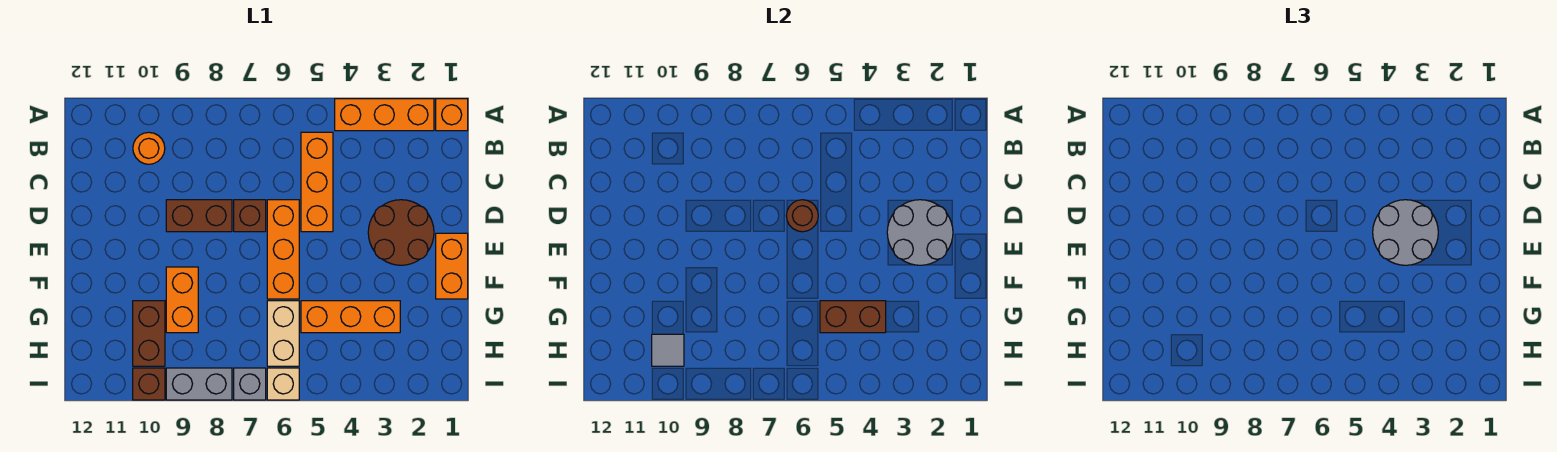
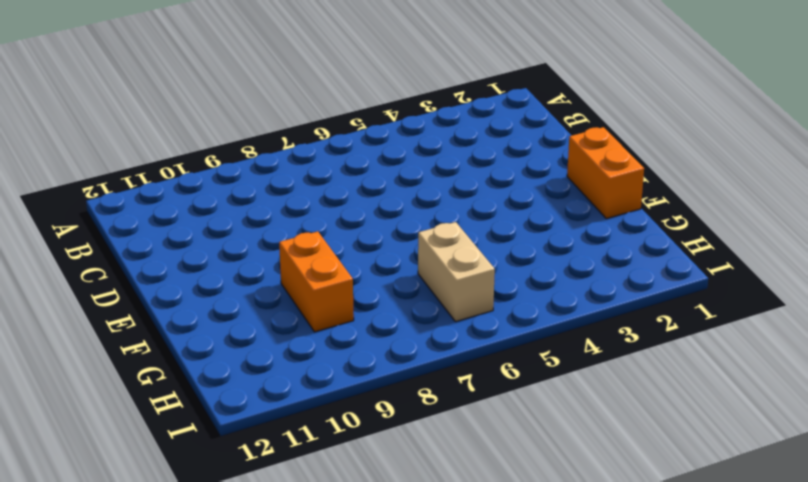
none -> orange 1x1 brick [436,99,468,131]
none -> orange 1x3 brick [335,99,434,131]
none -> orange 1x3 brick [301,132,333,232]

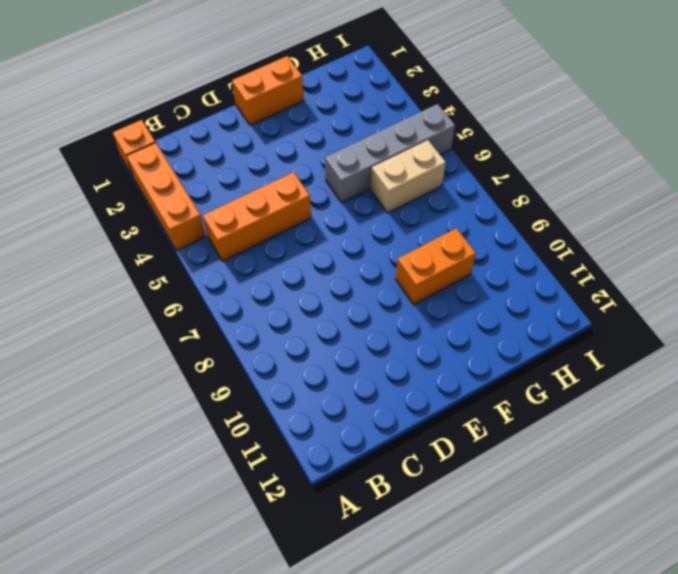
grey 1x4 brick [325,104,455,203] -> orange 1x3 brick [301,301,400,333]
none -> orange 1x1 round brick [133,132,165,164]
none -> brown 2x2 round brick [368,200,434,265]
none -> orange 1x3 brick [267,200,299,299]

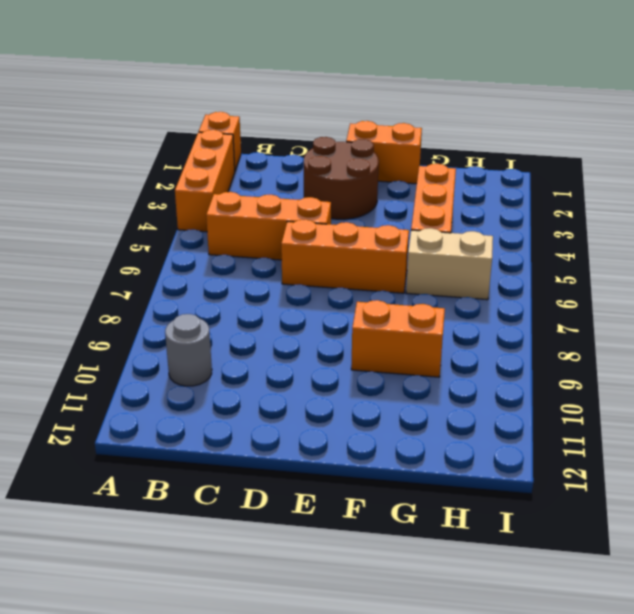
grey 1x1 round brick [165,314,212,386] -> orange 1x1 round brick [133,132,165,164]
none -> brown 1x1 brick [234,200,266,232]
none -> brown 1x2 brick [166,200,232,232]
none -> brown 1x2 brick [133,301,165,366]

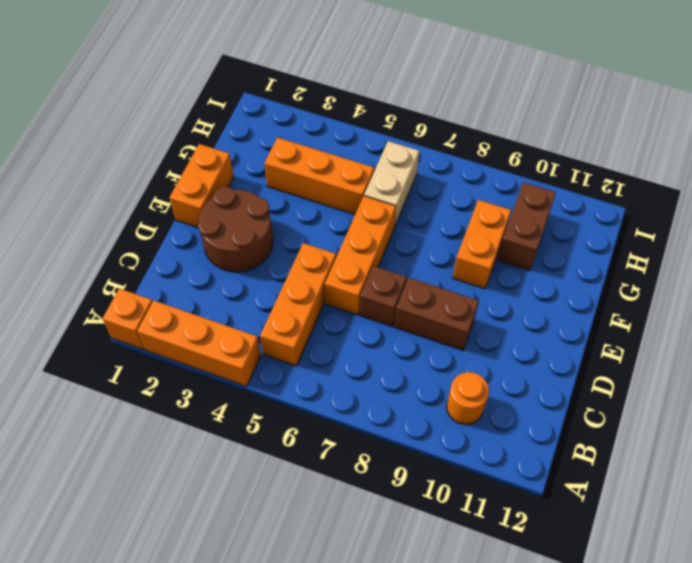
none -> tan 1x1 brick [267,368,299,400]
none -> grey 1x1 brick [234,368,266,400]
none -> grey 1x2 brick [166,368,232,400]

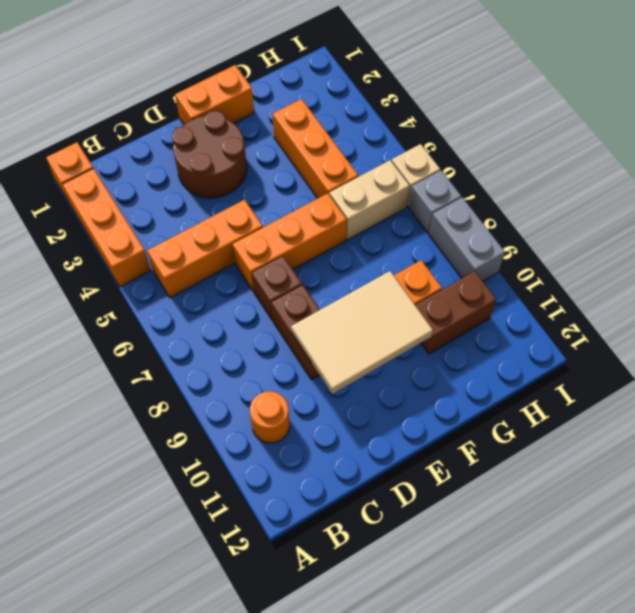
tan 2x3 tile [291,271,433,394] -> none
none -> brown 1x1 brick [133,368,165,400]
none -> grey 2x2 round brick [887,200,953,265]
none -> brown 1x1 round brick [786,200,818,232]

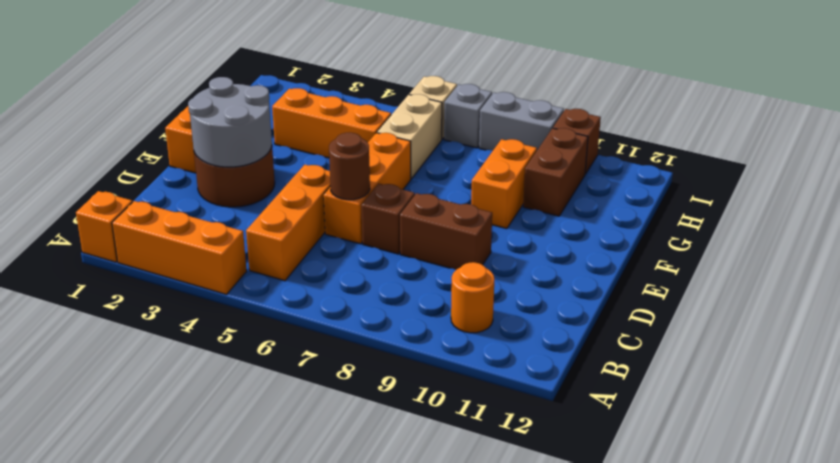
none -> brown 1x2 brick [820,301,886,333]
none -> grey 1x1 tile [652,334,684,366]
none -> grey 2x2 round brick [1373,200,1438,265]

